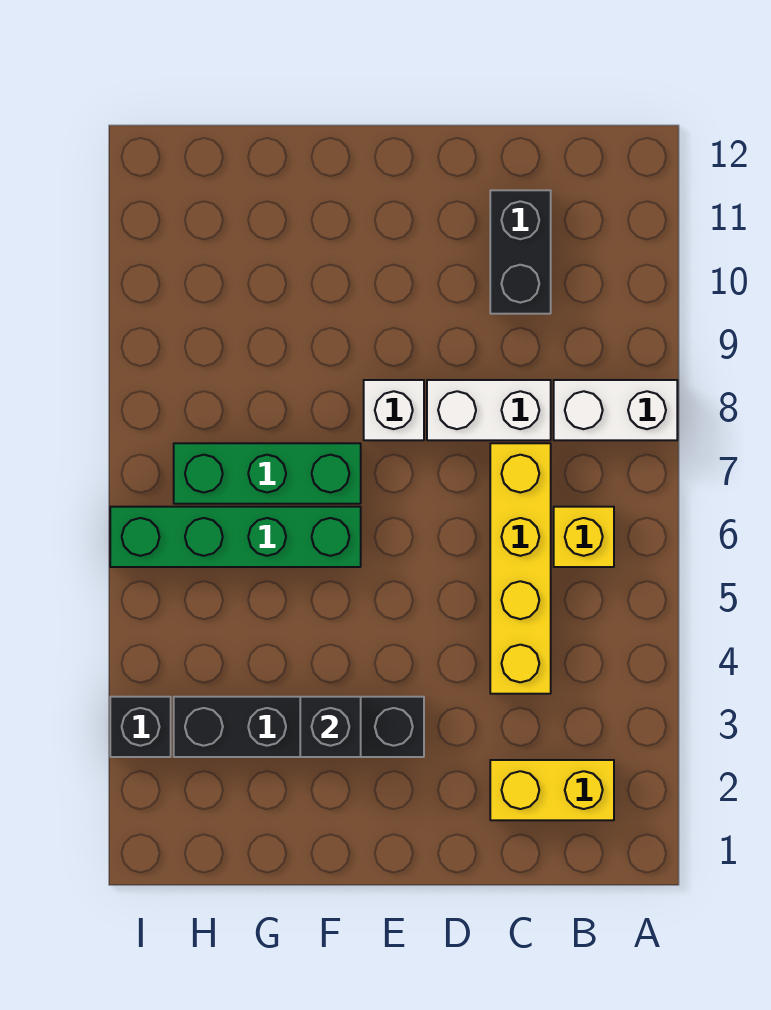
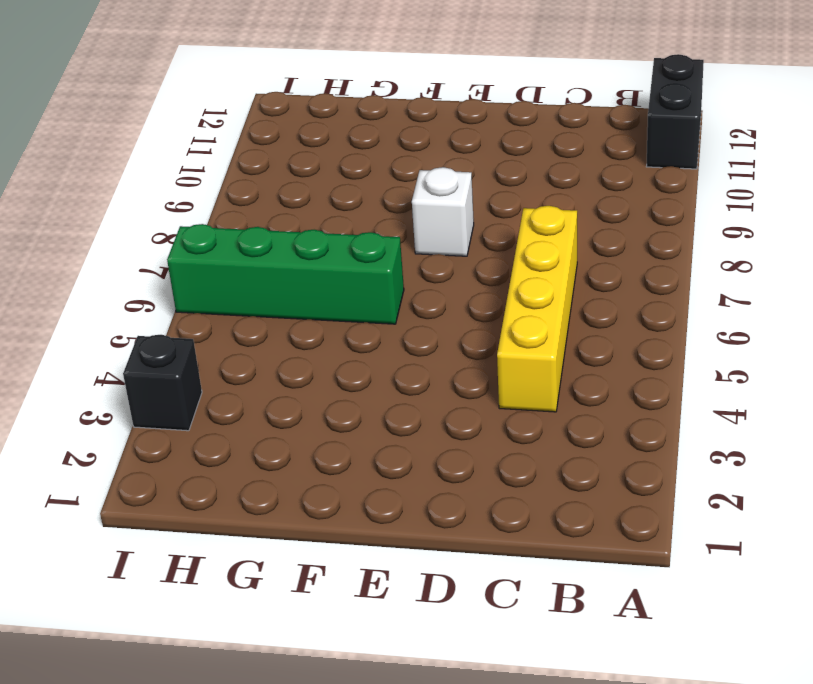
black 1x2 brick [646,54,704,169] -> black 1x2 brick moved to [490,190,551,314]
none -> white 1x2 brick [554,380,677,440]
none -> yellow 1x2 brick [490,760,614,820]
none -> yellow 1x1 brick [554,507,614,567]

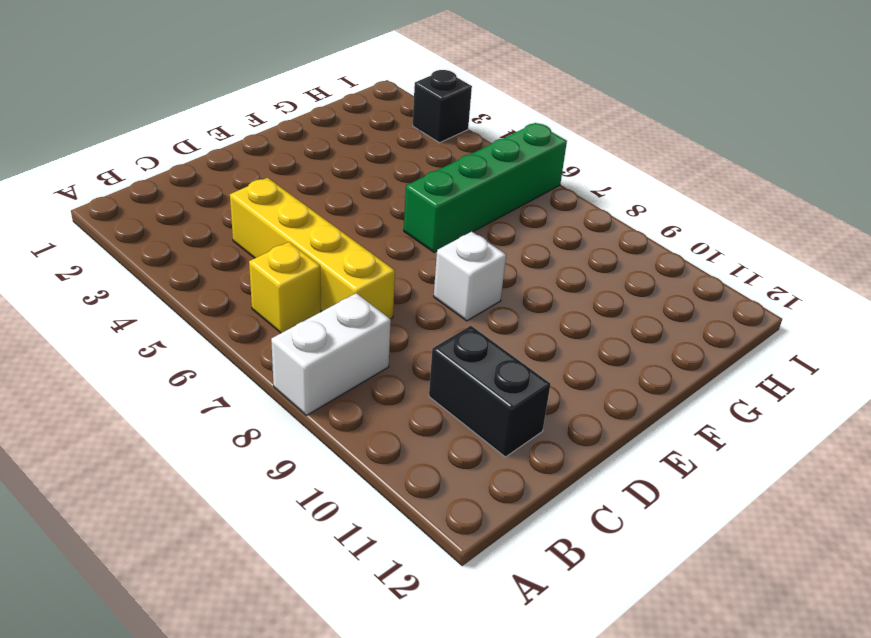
none -> yellow 1x2 brick [490,760,614,820]
none -> white 1x2 brick [427,380,551,440]
none -> black 1x4 brick [174,697,424,757]

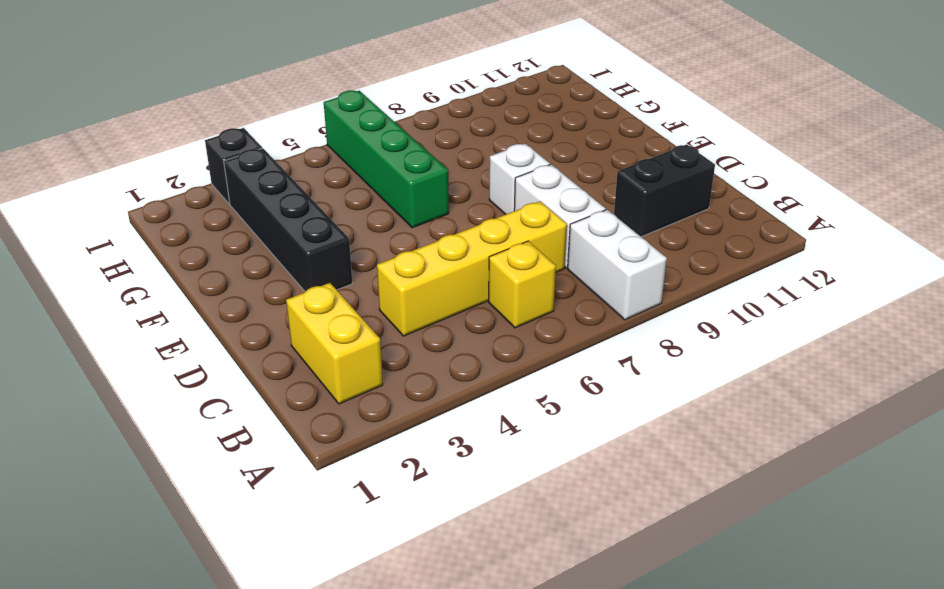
none -> green 1x3 brick [174,443,361,504]
none -> black 1x1 brick [300,697,361,757]

